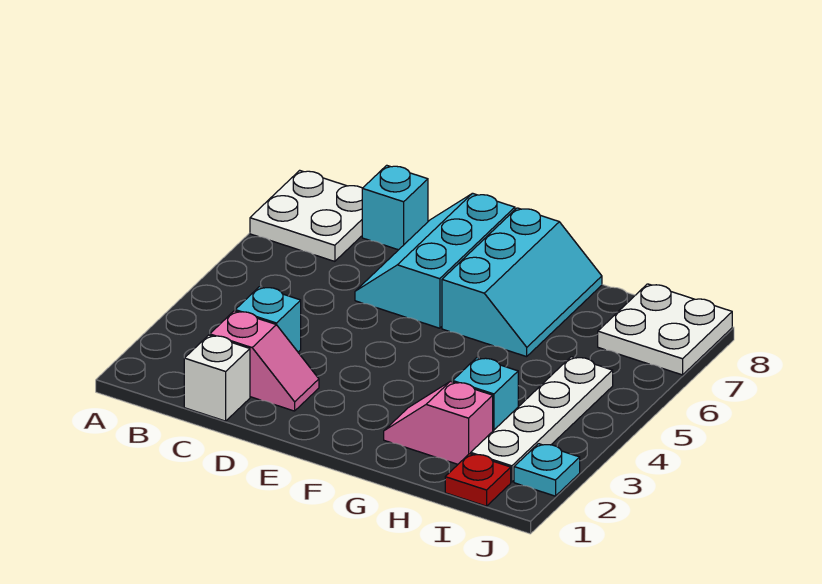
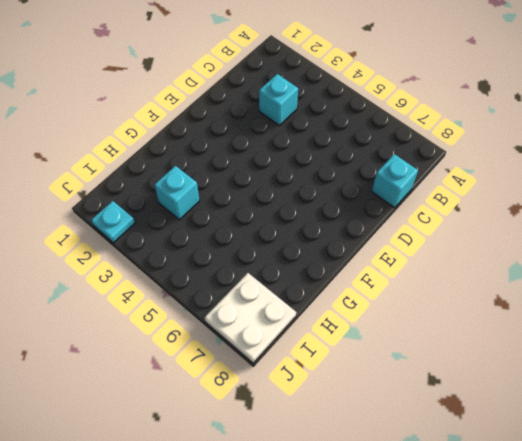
none -> white 2x2 plate [250,170,362,261]
none -> white 1x1 brick [184,335,250,421]
none -> pink 1x2 slope [210,311,319,411]

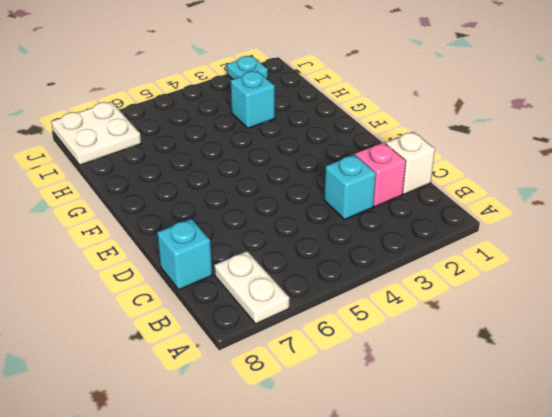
white 1x2 plate [214,251,289,324] -> white 2x2 plate [250,170,362,261]
none -> cyan 2x3 slope [355,193,515,328]
none -> cyan 2x3 slope [442,208,602,357]
none -> pink 1x2 slope [384,381,493,464]

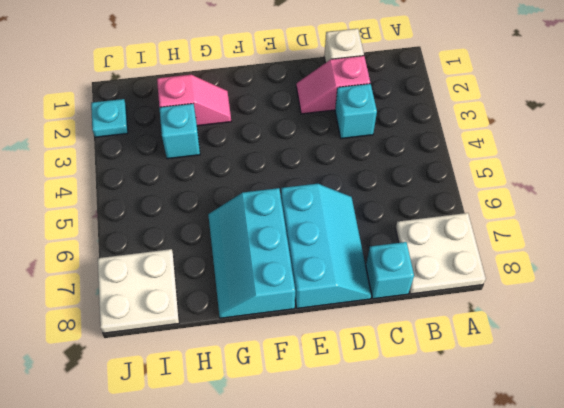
none -> red 1x1 plate [445,454,511,506]
none -> white 1x4 plate [471,357,613,482]

